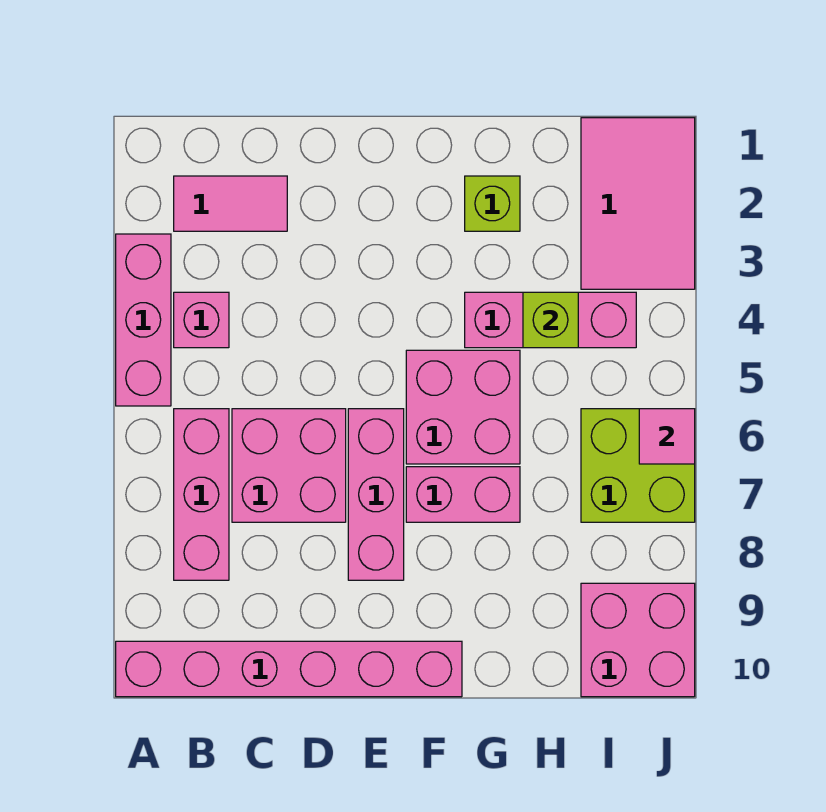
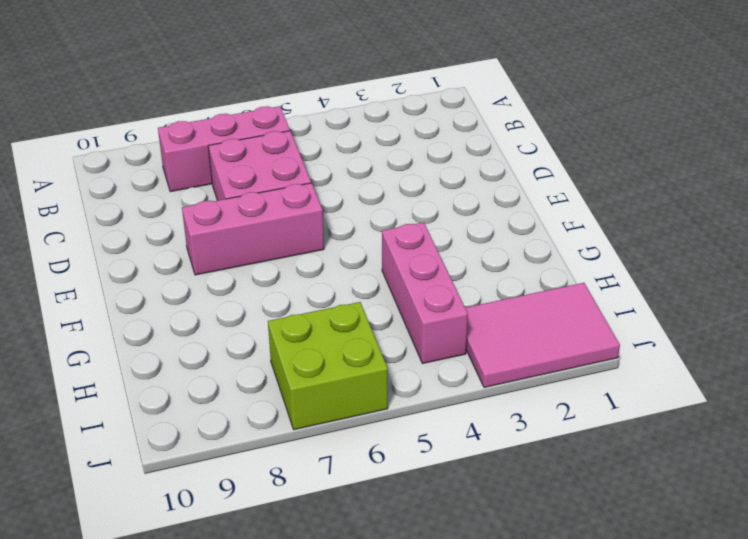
none -> pink 1x3 brick [116,234,171,406]
none -> pink 1x6 brick [116,641,462,697]
none -> pink 1x2 tile [174,176,287,231]

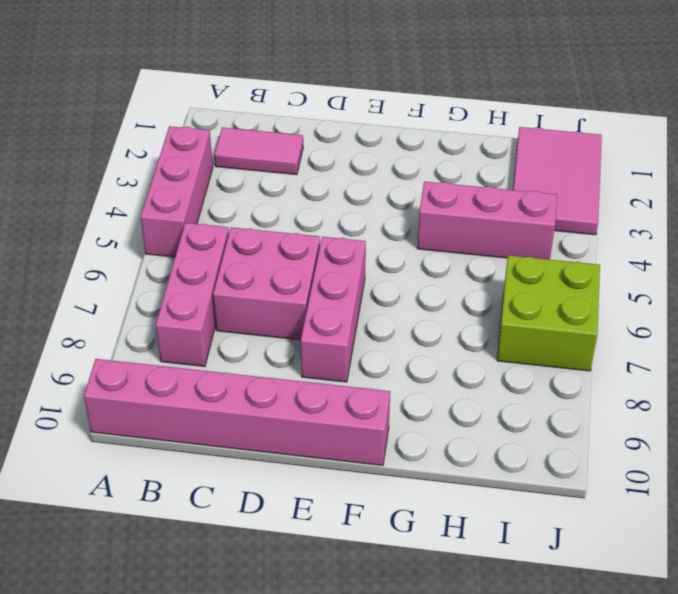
none -> pink 1x1 brick [174,292,229,348]
none -> pink 2x2 brick [406,350,520,464]
none -> pink 1x2 brick [406,467,520,522]

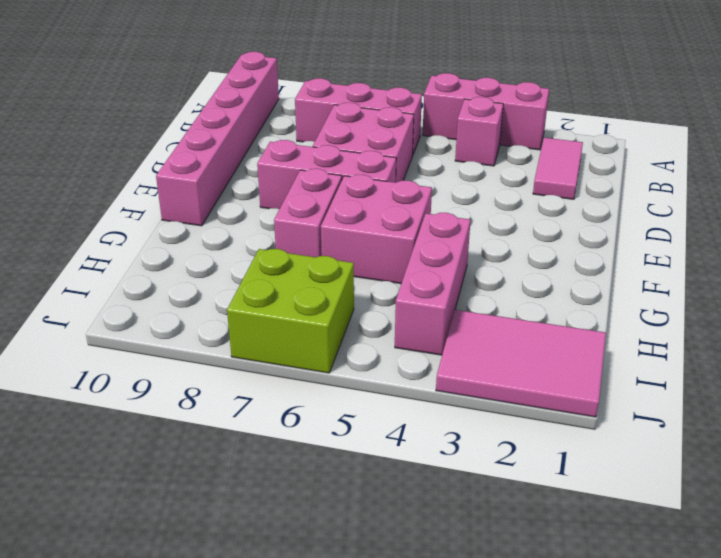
none -> lime 1x1 brick [465,176,520,231]
none -> pink 2x2 brick [581,583,695,697]
none -> lime 1x1 brick [523,292,578,348]

